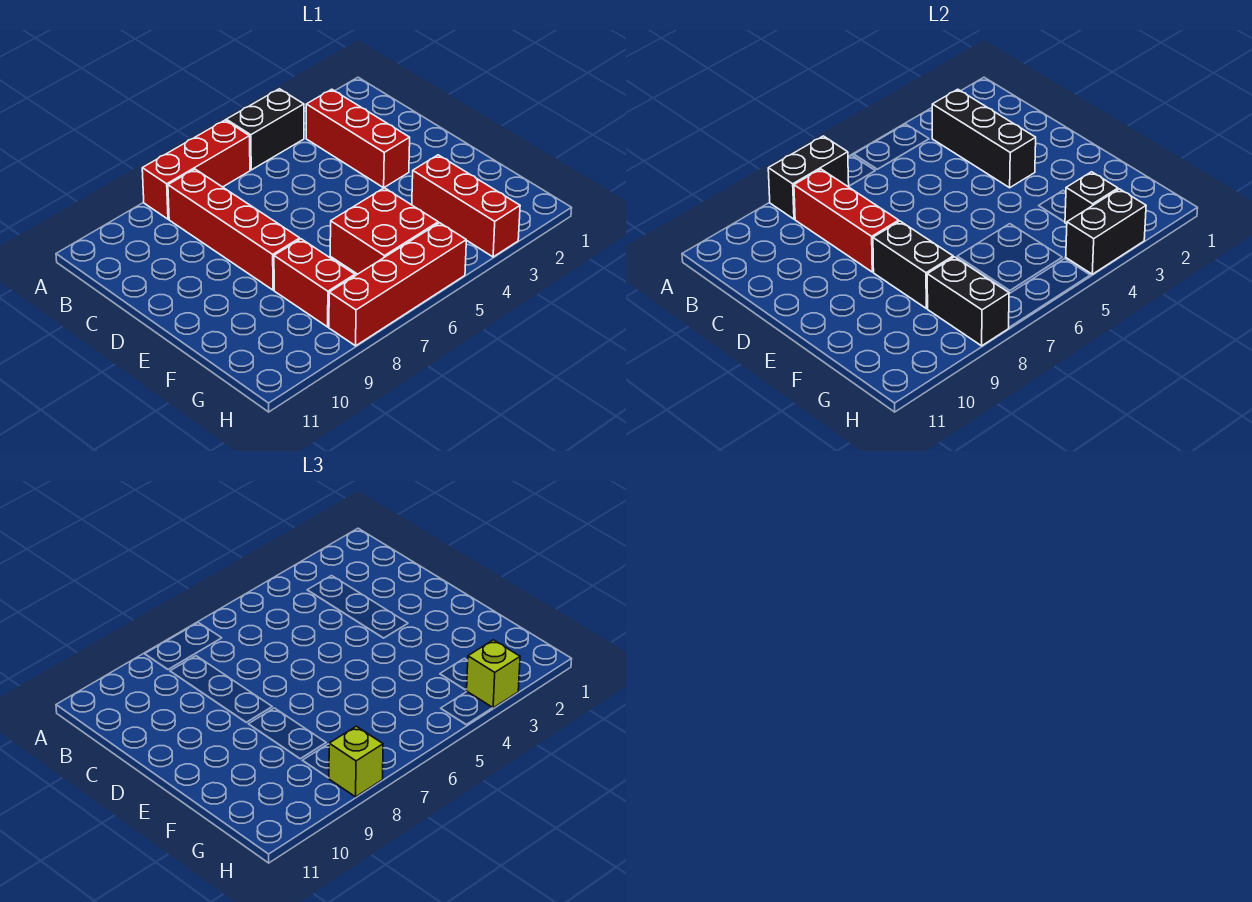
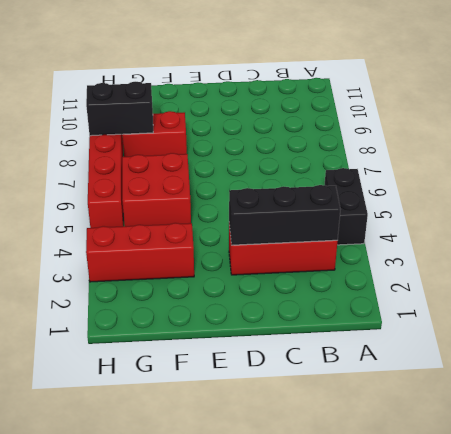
none -> red 1x3 brick [142,120,250,219]
none -> red 1x4 brick [168,169,300,290]
none -> black 1x2 brick [768,136,849,219]

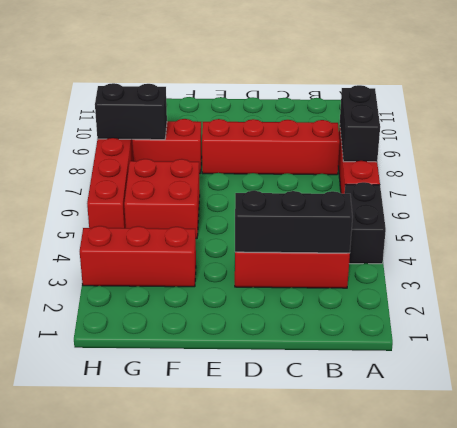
none -> red 1x3 brick [794,169,899,272]
none -> black 1x2 brick [873,221,953,308]
none -> black 1x1 brick [1065,172,1118,224]

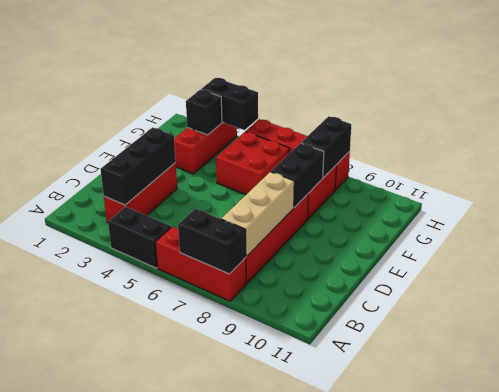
tan 1x3 brick [222,172,294,256] -> red 1x3 brick [794,169,899,272]
none -> lime 1x1 brick [467,640,520,708]
none -> lime 1x1 brick [329,726,383,797]

